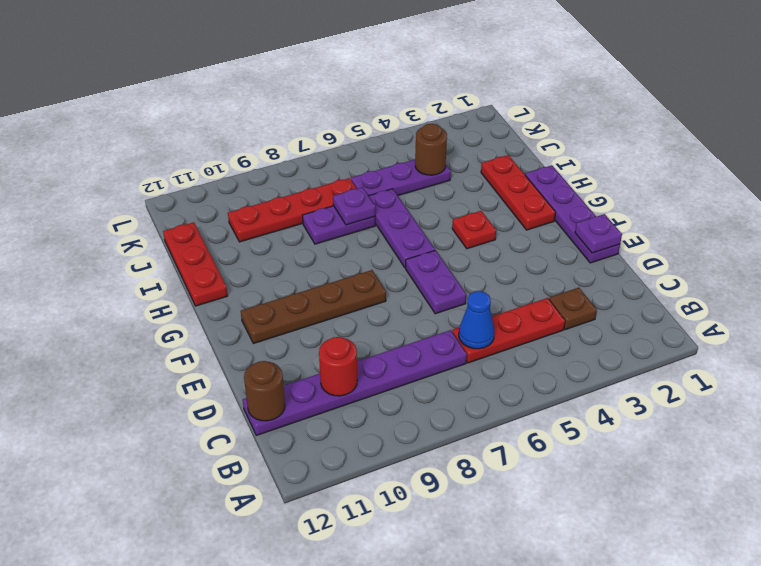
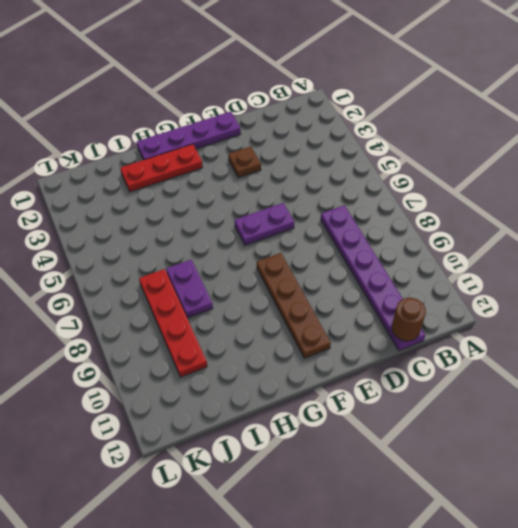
brown 1x1 plate [228,146,261,178] -> brown 1x1 plate moved to [549,288,597,330]
none -> red 1x3 plate [452,298,565,363]
none -> red 1x1 plate [452,211,496,249]
none -> purple 1x3 plate [369,189,435,268]

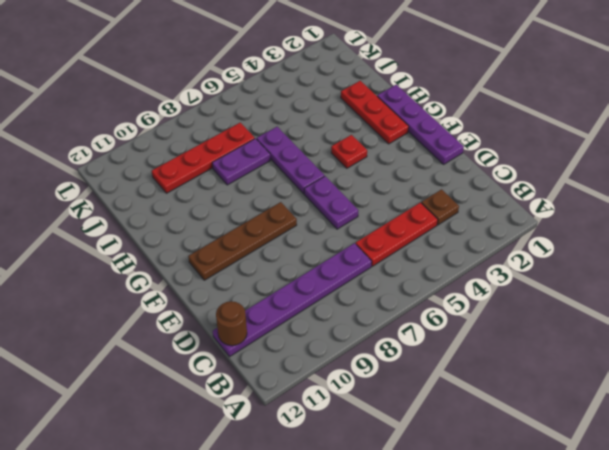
none -> red 1x3 plate [163,222,228,306]
none -> purple 1x3 plate [351,160,451,196]
none -> blue 1x1 cone [459,291,494,349]

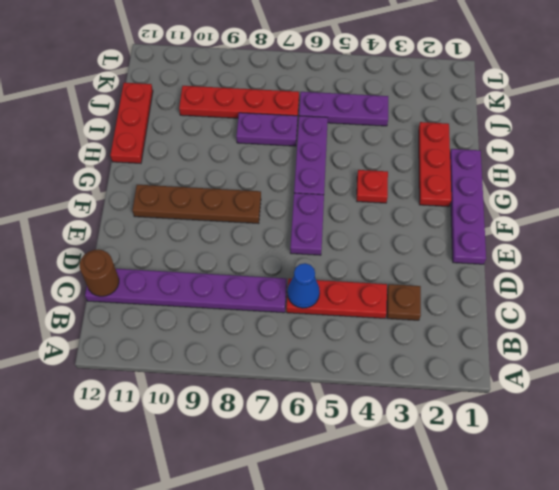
none -> red 1x1 round brick [319,337,357,396]
none -> purple 1x1 plate [575,214,622,253]
none -> purple 1x1 plate [333,187,375,225]

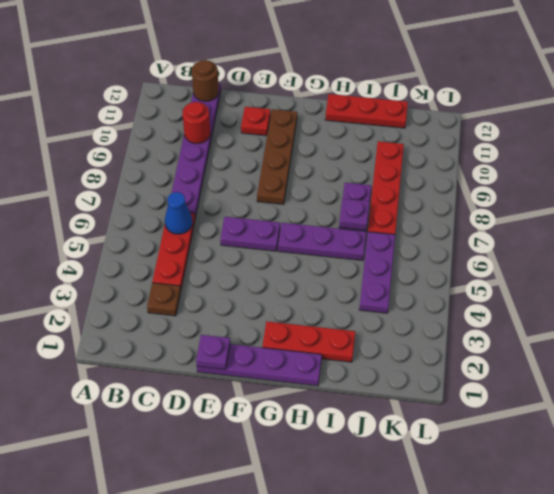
red 1x1 plate [241,107,270,136] -> red 1x1 plate moved to [452,211,496,249]
none -> brown 1x1 round brick [415,124,447,175]

